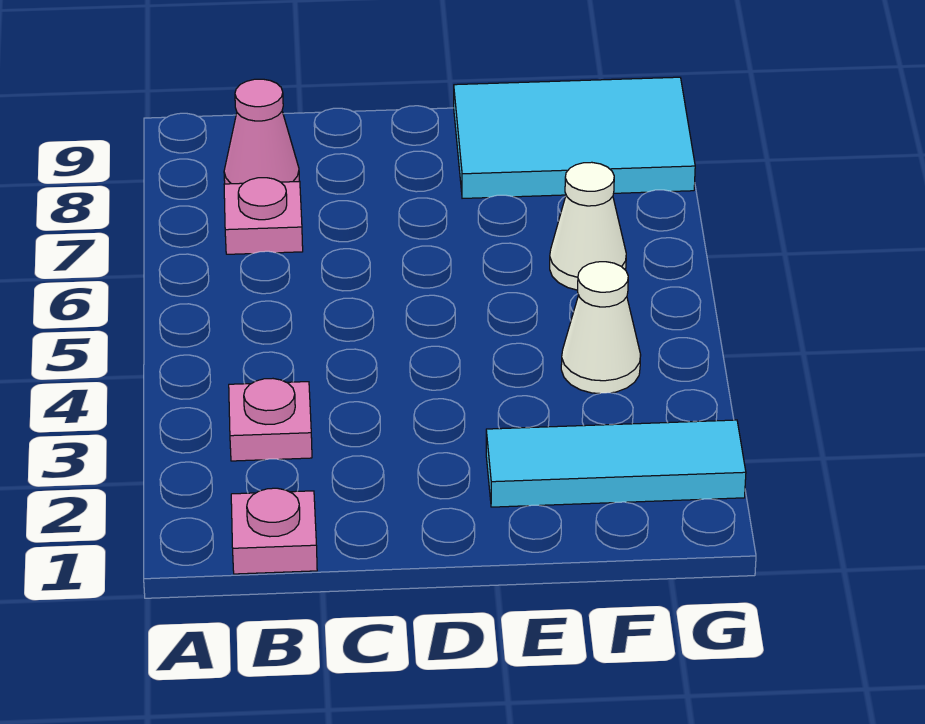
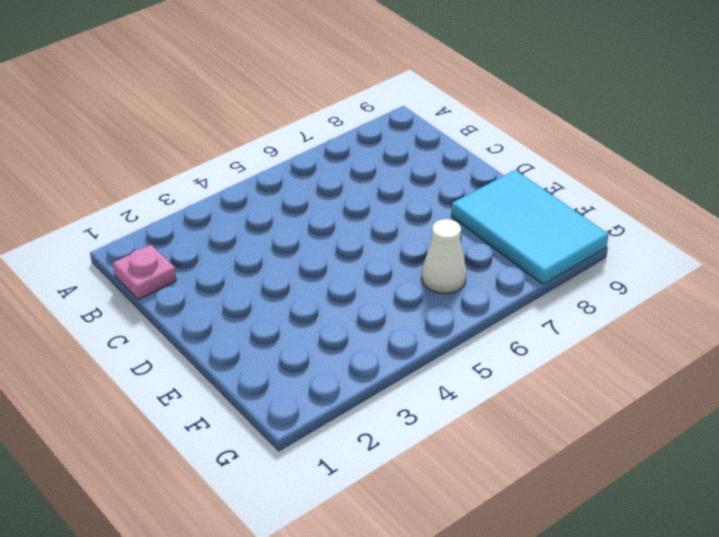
none -> pink 1x1 plate [229,379,312,461]
none -> pink 1x1 plate [224,178,303,254]

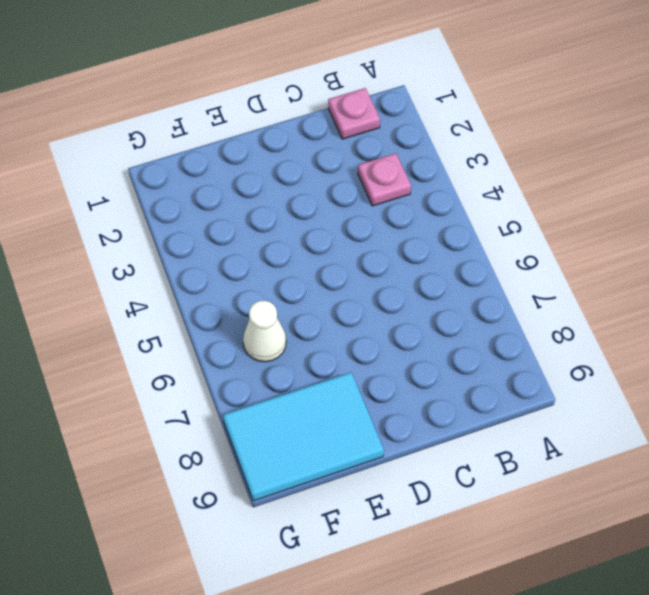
none -> pink 1x1 plate [224,178,303,254]
none -> pink 1x1 cone [224,79,299,184]

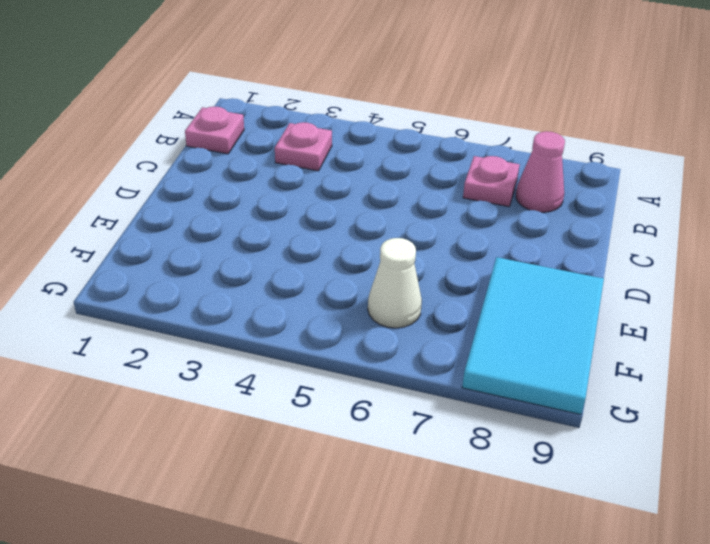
none -> cyan 1x3 tile [486,420,746,507]
none -> white 1x1 cone [561,262,641,393]

